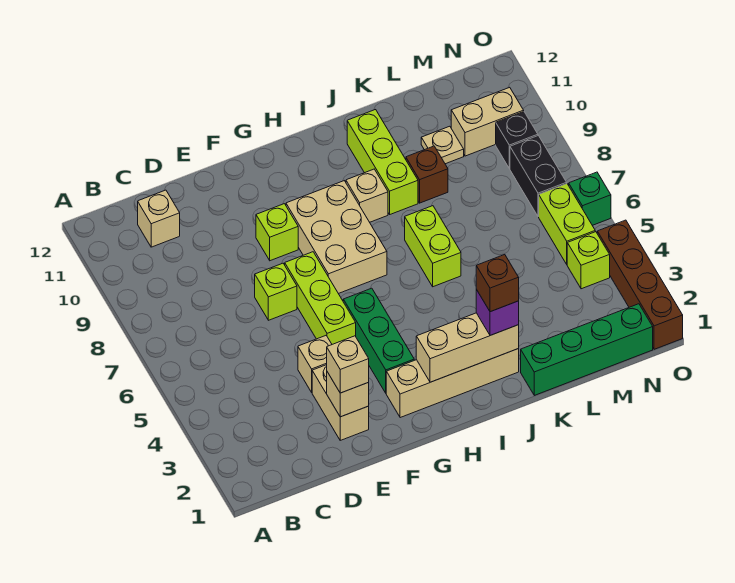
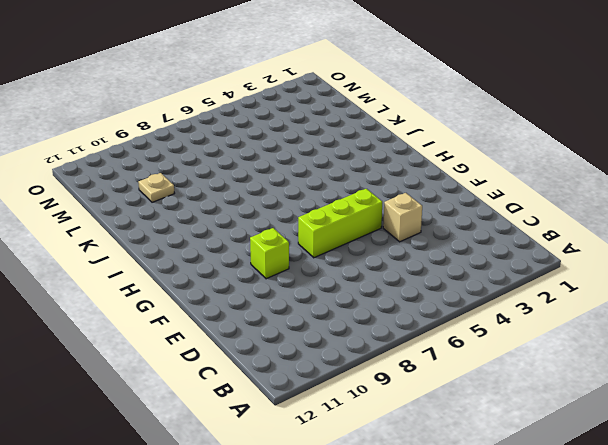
none -> tan 1x1 brick [138,190,180,247]
none -> tan 1x2 brick [312,365,369,440]
none -> lime 1x1 brick [255,263,297,320]

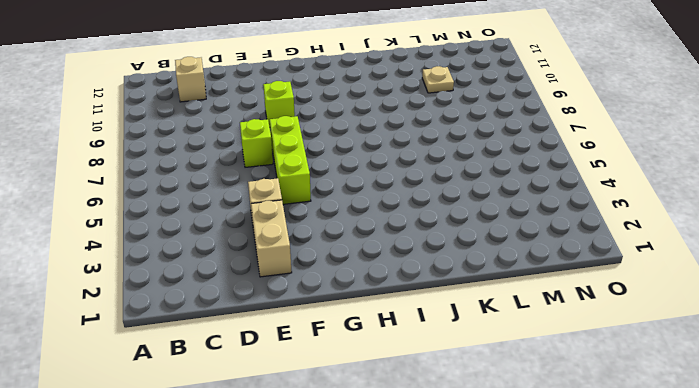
none -> tan 1x4 brick [386,349,519,418]
none -> green 1x3 brick [343,288,414,393]
none -> tan 2x3 brick [286,181,387,294]

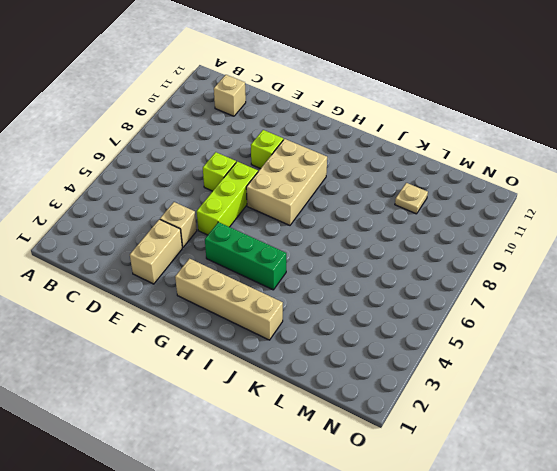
green 1x3 brick [205,222,286,290] -> green 1x3 brick turned to [343,288,414,393]
none -> tan 1x1 brick [346,169,388,222]
none -> lime 1x2 brick [405,206,461,287]
none -> lime 1x3 brick [347,110,418,214]

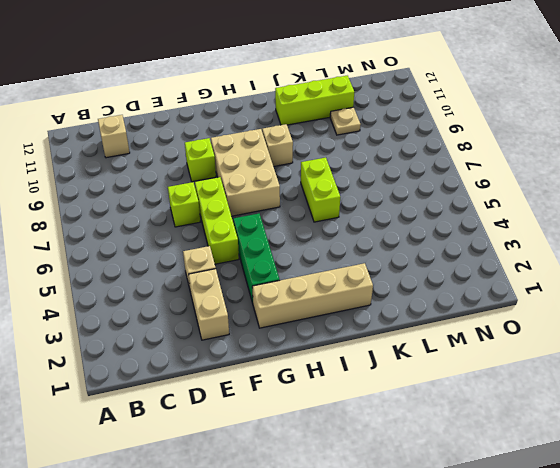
lime 1x3 brick [275,76,354,125] -> lime 1x3 brick turned to [347,110,418,214]
none -> green 1x4 brick [521,304,653,395]
none -> brown 1x1 brick [406,146,448,203]
none -> tan 1x2 brick [451,87,524,156]

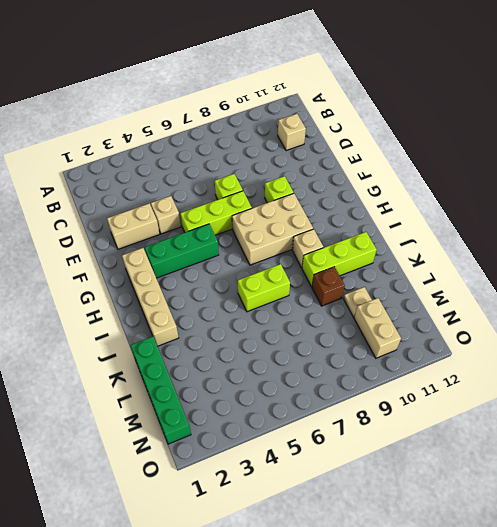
none -> lime 1x1 brick [567,232,610,289]
none -> lime 1x2 brick [539,184,595,264]
none -> black 1x2 brick [510,136,567,217]

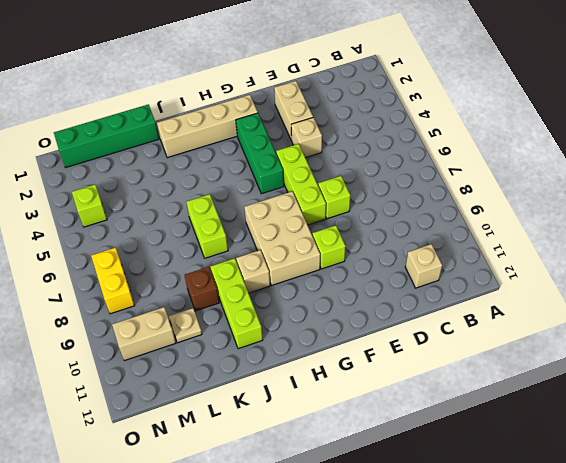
yellow 1x2 brick [91,248,135,314] -> black 1x2 brick [510,136,567,217]
none -> lime 1x2 brick [539,184,595,264]
none -> black 1x1 brick [496,112,538,169]
none -> brown 1x4 brick [597,220,683,349]

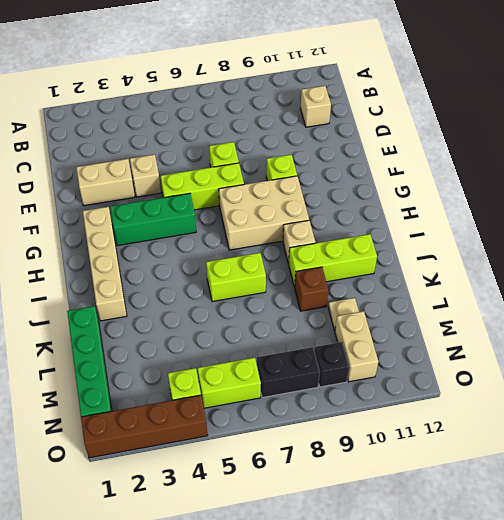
none -> green 1x1 brick [569,172,611,225]
none -> tan 1x1 brick [327,372,369,417]
none -> tan 1x3 brick [416,313,519,382]

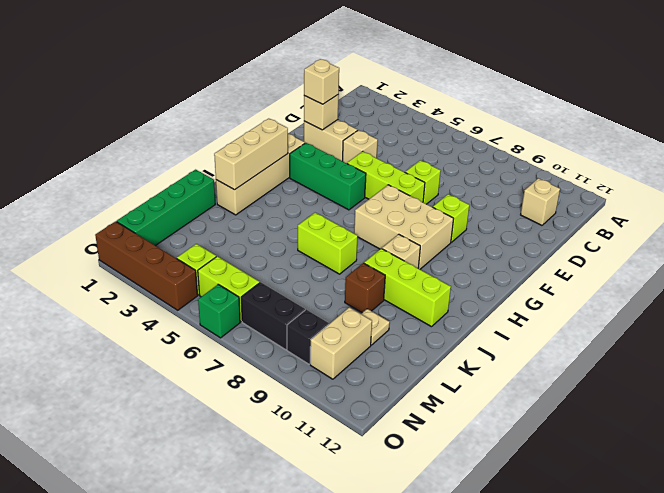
none -> purple 1x1 brick [476,290,519,335]
none -> brown 1x1 brick [476,255,519,312]

